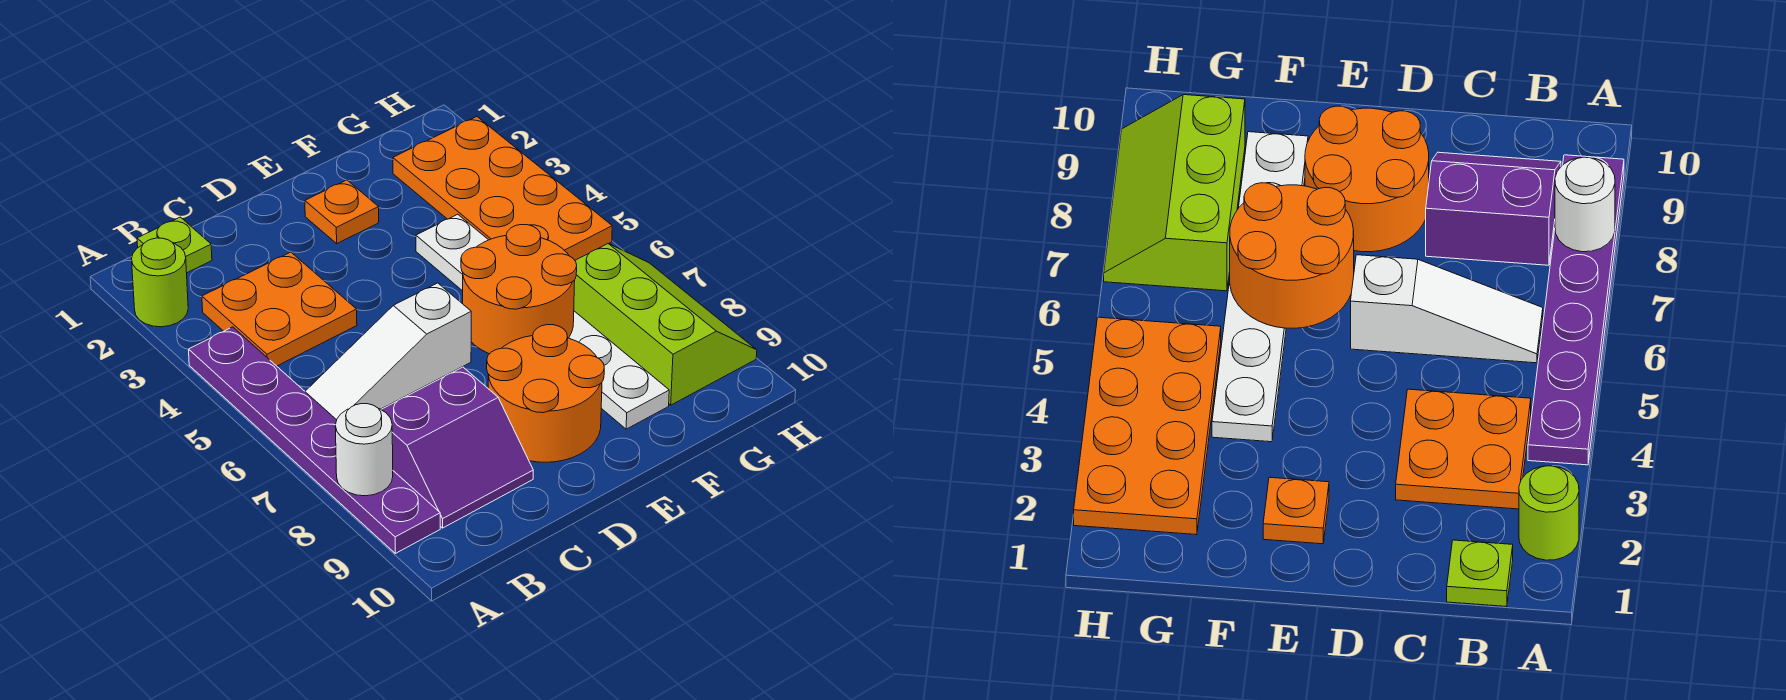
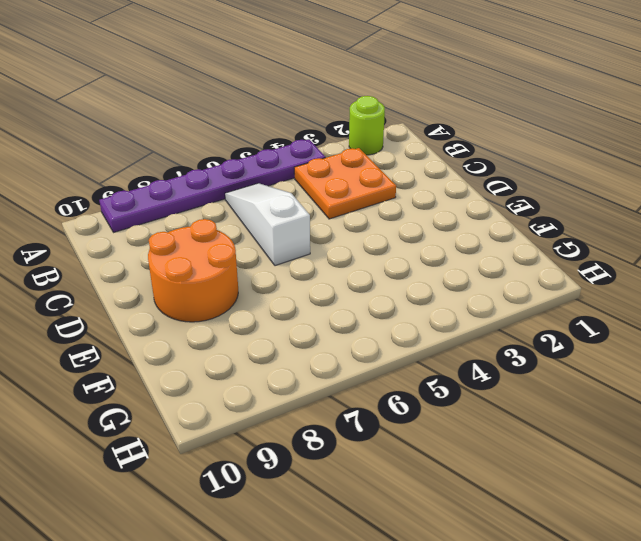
none -> lime 1x1 plate [137,217,212,273]
none -> purple 2x2 slope [381,367,533,528]
none -> orange 1x1 plate [305,180,379,243]

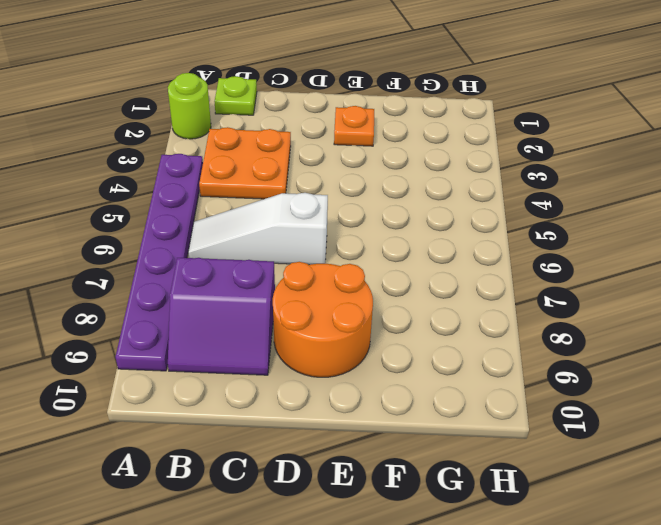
none -> white 1x6 plate [416,214,669,429]
none -> orange 2x4 plate [393,117,612,260]
none -> lime 2x3 slope [574,244,757,405]

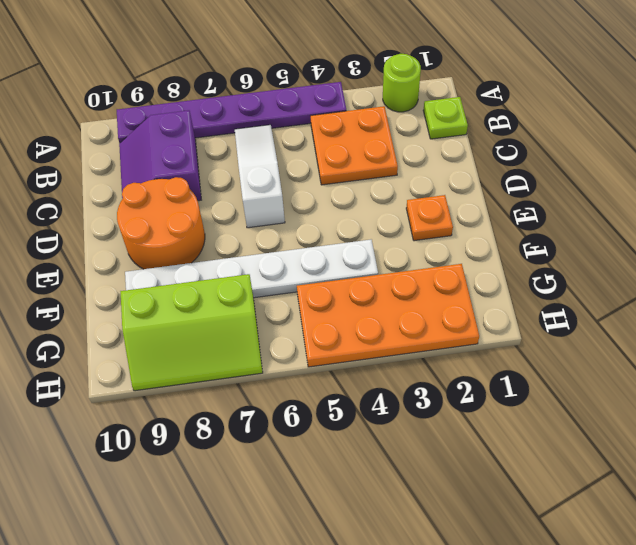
none -> white 1x1 round brick [335,404,393,496]
none -> orange 2x2 round brick [461,225,577,354]

